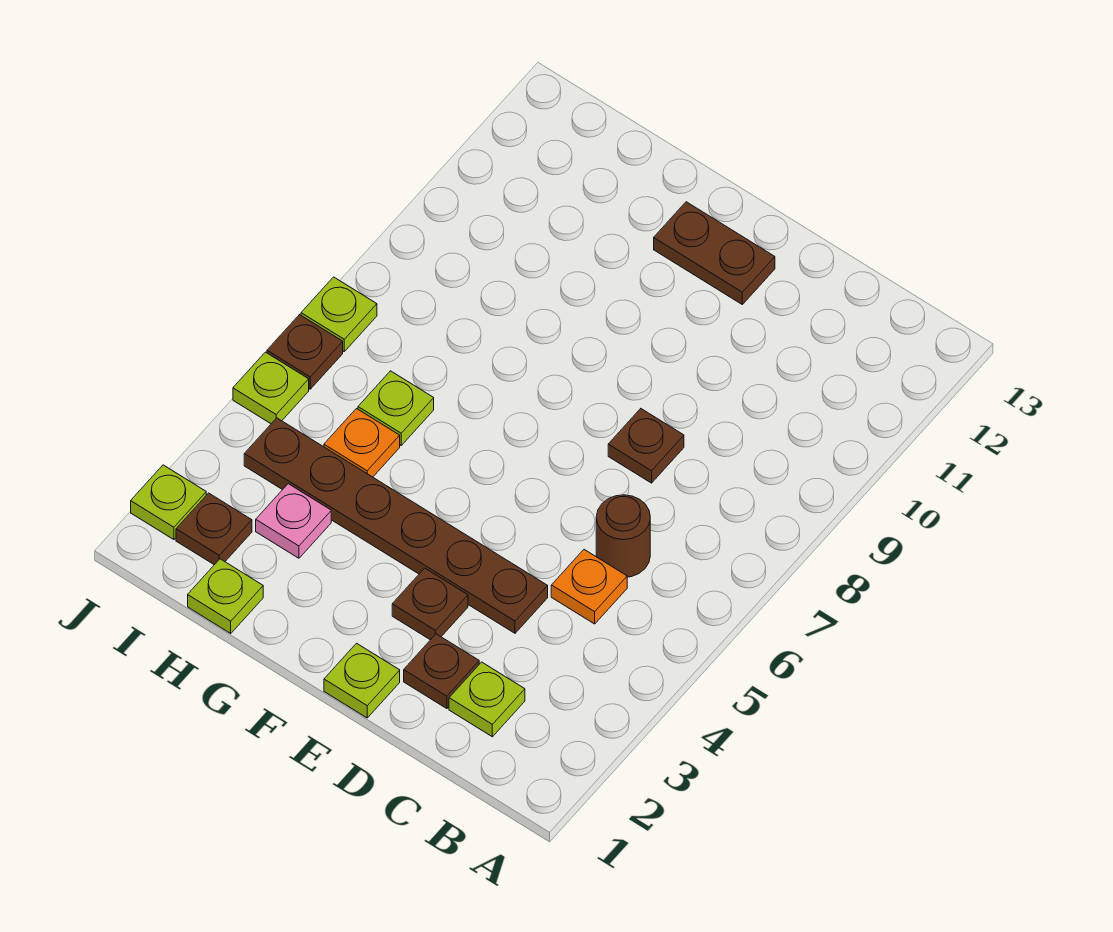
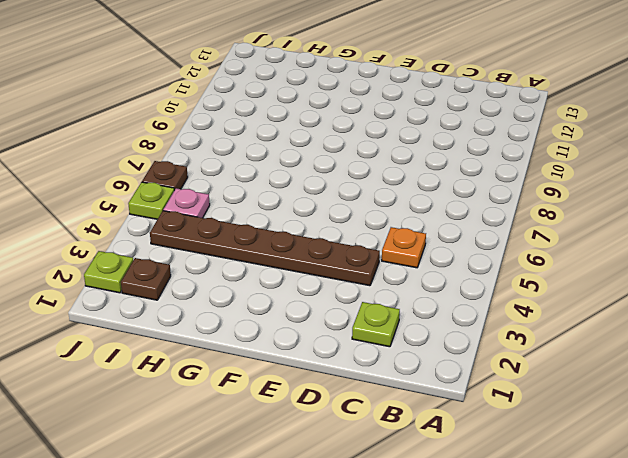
pink 1x1 plate [163,188,210,218] -> pink 1x1 plate moved to [256,484,331,558]
none -> brown 1x1 round brick [596,495,650,577]
none -> brown 1x1 plate [404,634,479,709]
none -> brown 1x1 plate [608,409,684,483]

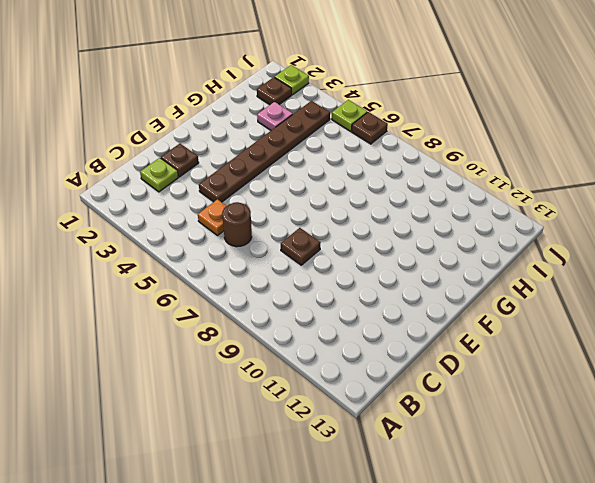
none -> lime 1x1 plate [324,643,400,718]
none -> brown 1x1 plate [392,568,468,640]
none -> brown 1x2 plate [654,202,775,304]

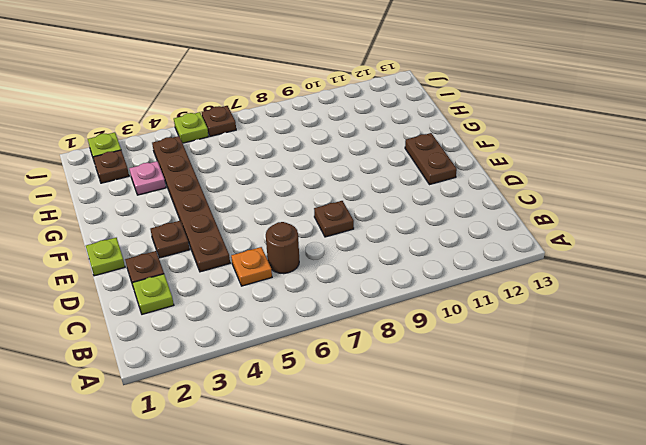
none -> lime 1x1 plate [188,559,263,633]
none -> orange 1x1 plate [324,409,400,477]
none -> lime 1x1 plate [358,371,434,445]

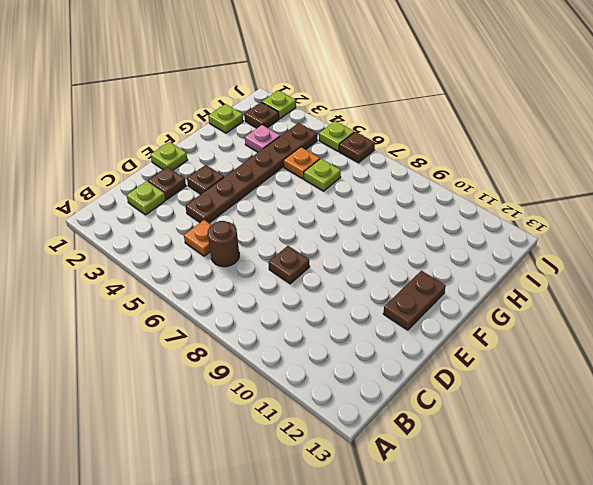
none -> lime 1x1 plate [301,277,377,351]

